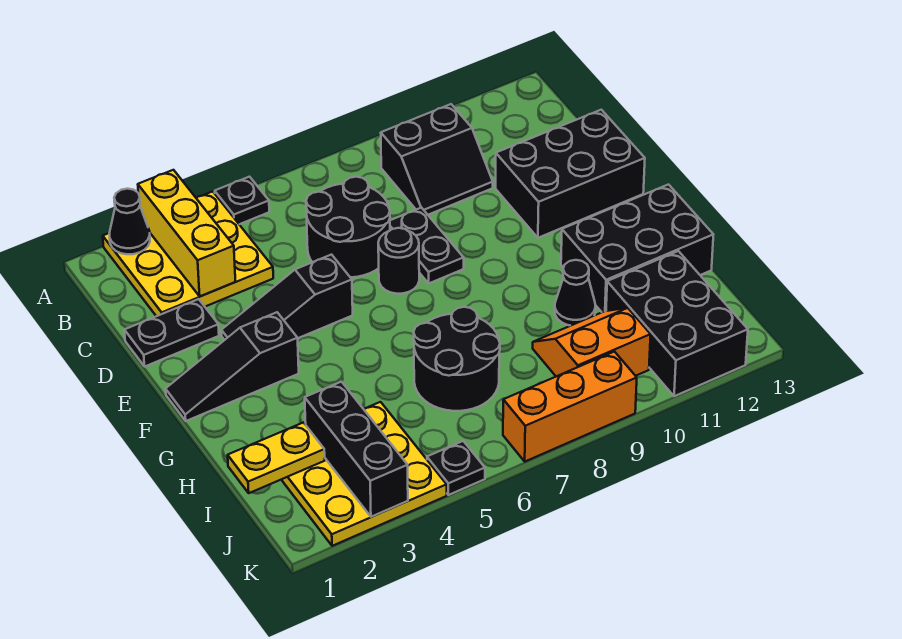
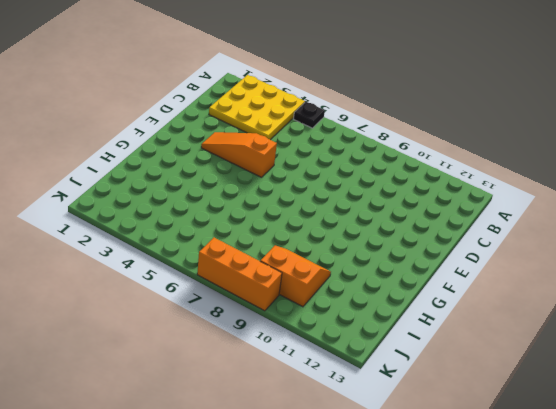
orange 1x3 slope [201,132,277,177] -> black 1x3 slope [221,255,353,340]
none -> black 2x2 slope [381,104,493,215]
none -> black 2x2 round brick [306,177,390,277]
none -> black 1x2 plate [124,299,219,367]

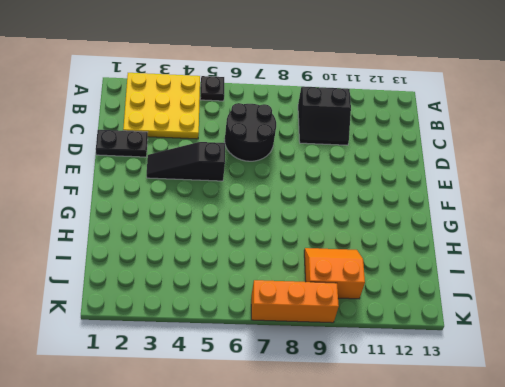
none -> black 1x2 plate [390,208,464,283]
none -> black 2x3 brick [496,110,645,238]
none -> black 1x1 round brick [378,228,419,294]

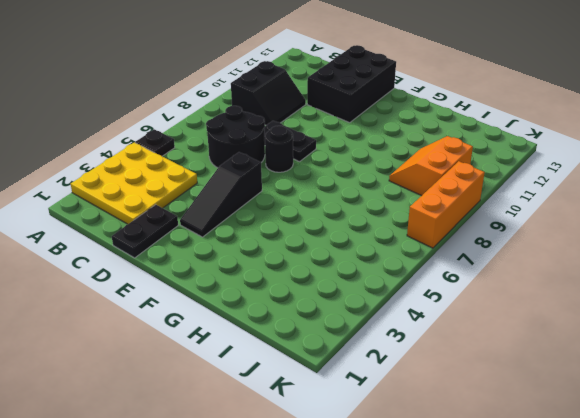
none -> black 1x3 slope [166,312,299,421]
none -> black 2x3 brick [561,185,713,312]
none -> black 2x2 round brick [414,307,500,411]

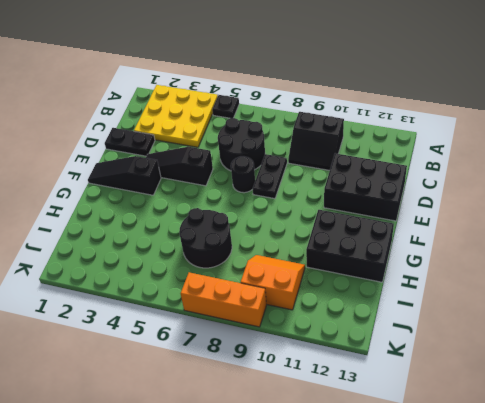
none -> black 1x1 cone [555,260,596,326]
none -> yellow 3x3 plate [281,402,447,546]
none -> black 2x3 brick [606,251,748,396]

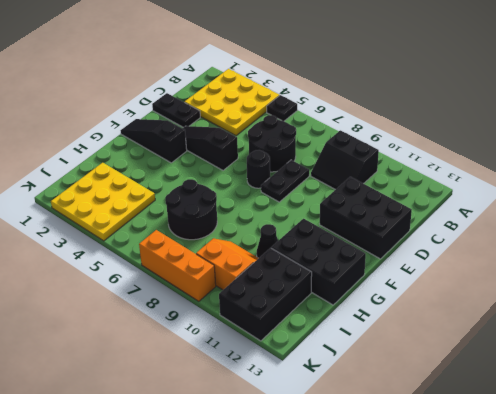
none -> black 1x1 plate [427,441,485,495]
none -> black 1x1 cone [109,189,150,254]
none -> yellow 1x3 brick [138,170,236,296]

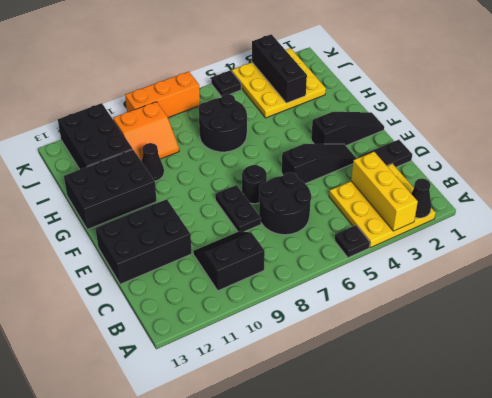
none -> yellow 1x2 plate [228,423,325,493]

